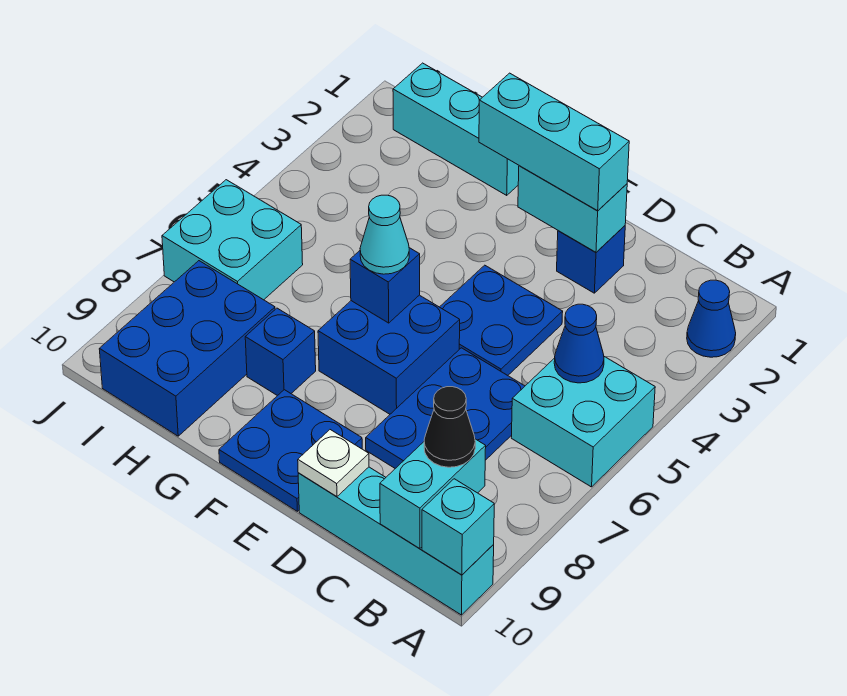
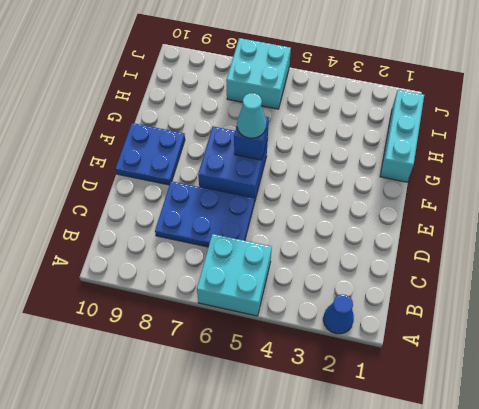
none -> cyan 1x4 brick [298,467,494,615]
none -> blue 1x1 brick [557,226,625,293]
none -> blue 2x2 plate [440,265,563,375]

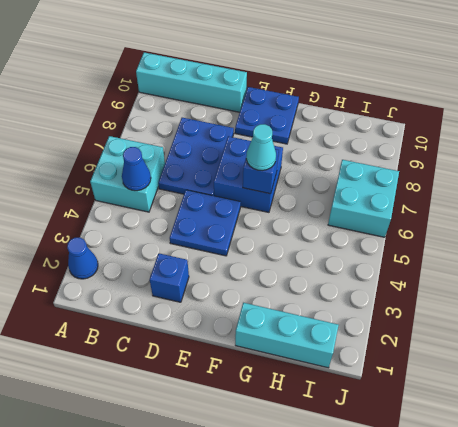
none -> blue 1x1 brick [245,308,316,396]
none -> blue 2x3 brick [99,261,275,436]
none -> cyan 1x1 brick [422,479,494,575]

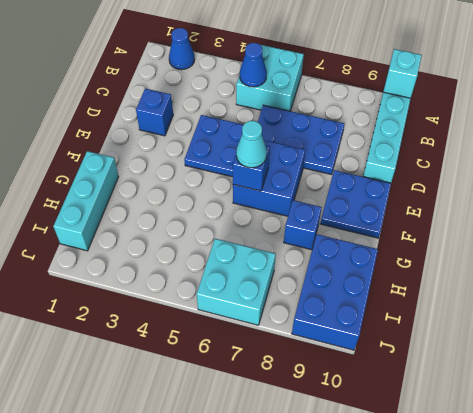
blue 2x3 brick [292,234,378,350] -> blue 2x3 brick turned to [99,261,275,436]
none -> cyan 1x2 brick [380,439,486,549]
none -> cyan 1x2 brick [518,166,627,252]
none -> white 1x1 plate [298,430,369,497]

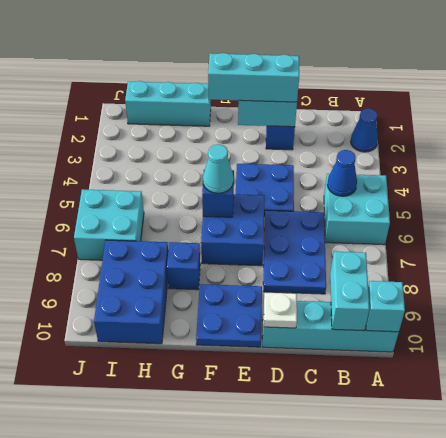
none -> black 1x1 cone [424,387,475,467]

